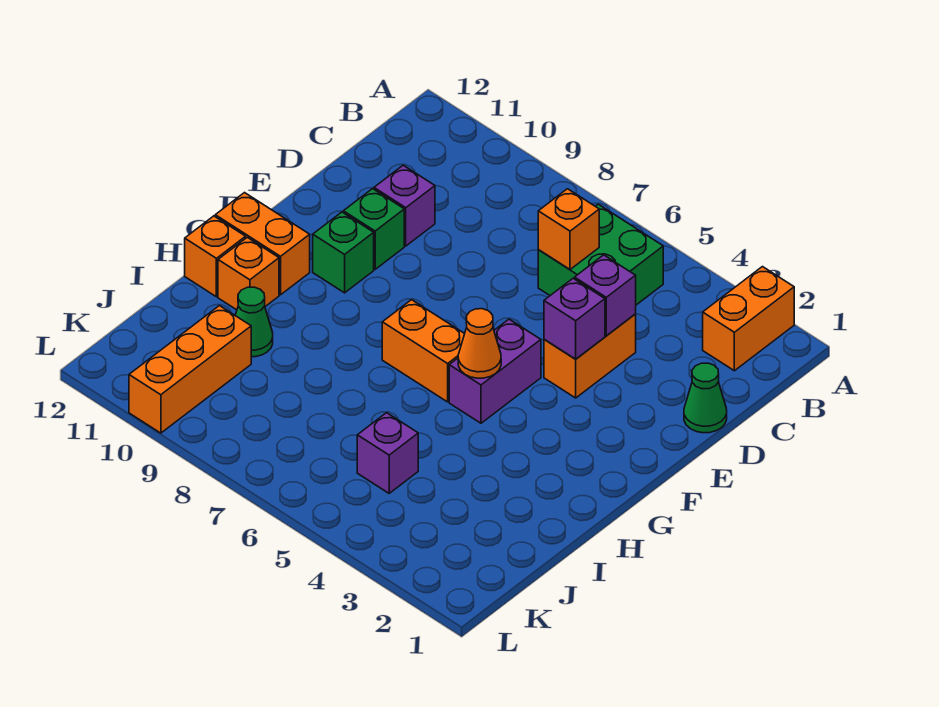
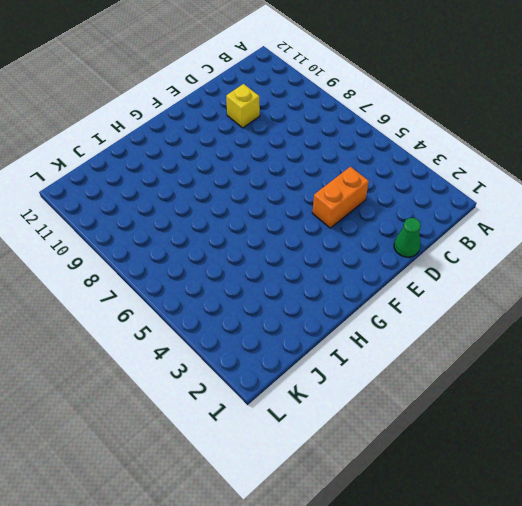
yellow 1x1 brick [226,84,260,128] -> purple 1x1 brick [374,165,435,246]
none -> orange 1x2 brick [703,267,794,371]
none -> green 2x2 brick [538,204,663,305]
none -> green 1x1 brick [343,189,404,269]

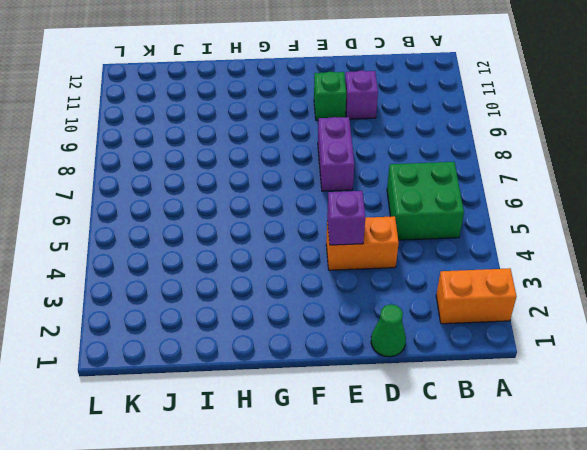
purple 1x2 brick [318,117,354,191] -> purple 1x2 brick turned to [449,319,541,423]
none -> green 1x1 brick [313,212,374,293]
none -> orange 1x2 brick [382,300,464,402]
none -> orange 1x2 brick [215,193,310,295]

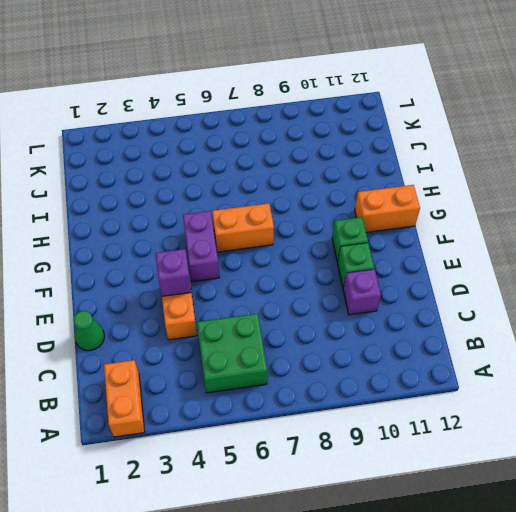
none -> orange 1x1 brick [218,237,279,310]
none -> orange 1x1 brick [185,216,246,297]
none -> green 1x1 cone [235,287,273,357]

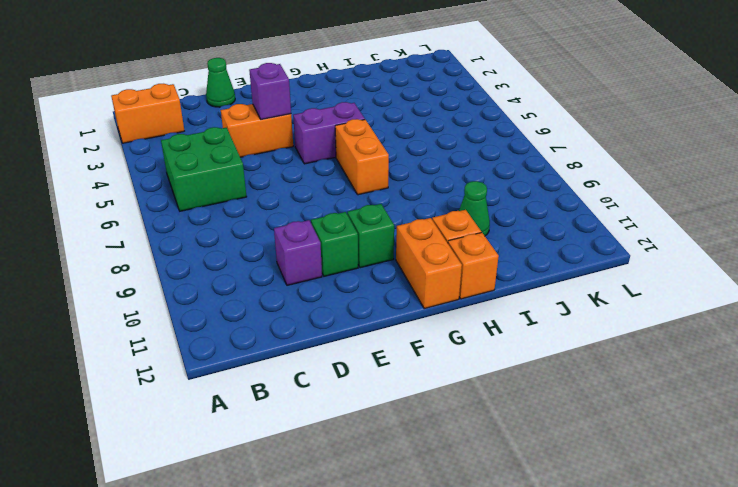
none -> purple 1x1 brick [357,413,418,493]
none -> orange 1x3 brick [129,306,251,433]
none -> orange 1x1 brick [538,189,599,269]

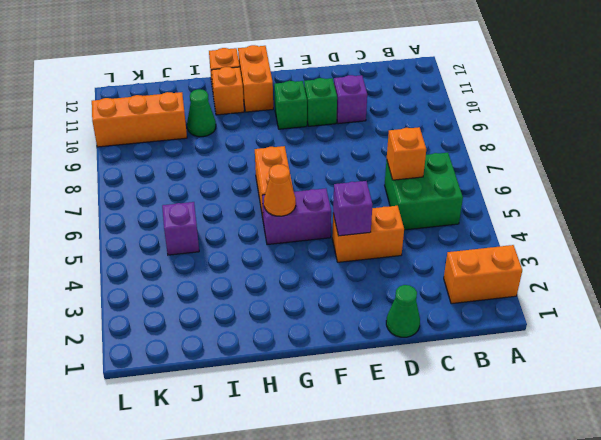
none -> purple 1x1 brick [575,255,636,336]

